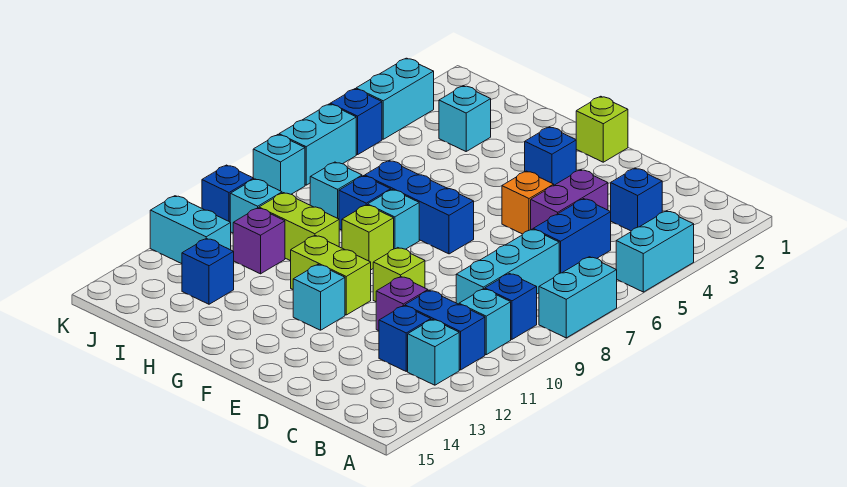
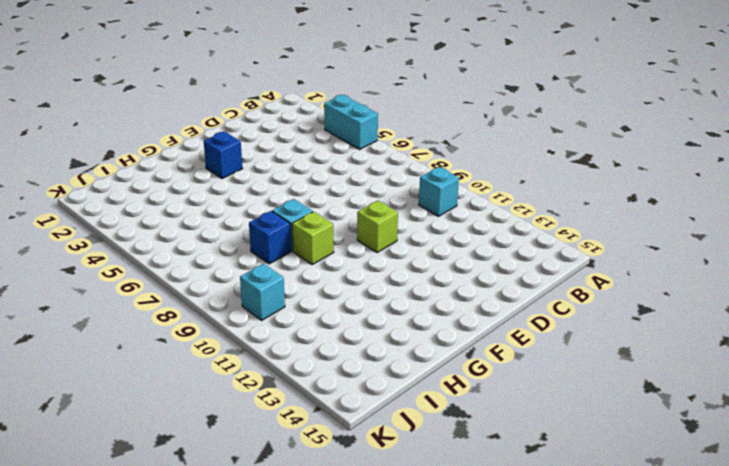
none -> cyan 1x2 brick [539,257,617,338]
none -> blue 1x1 brick [485,273,537,339]
none -> blue 1x2 brick [405,290,485,370]
none -> cyan 1x1 brick [408,319,459,385]

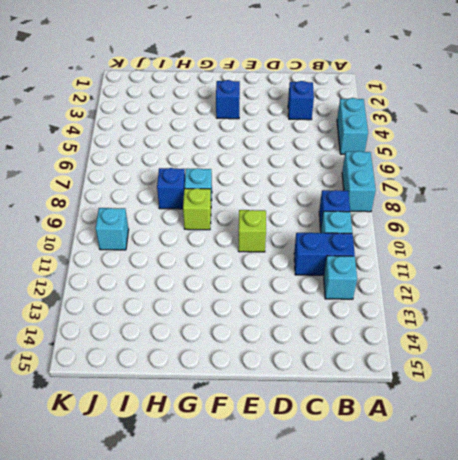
none -> blue 1x2 brick [533,199,611,273]
none -> cyan 1x3 brick [456,229,559,304]
none -> blue 1x1 brick [379,306,431,371]
none -> purple 1x2 brick [531,170,608,229]

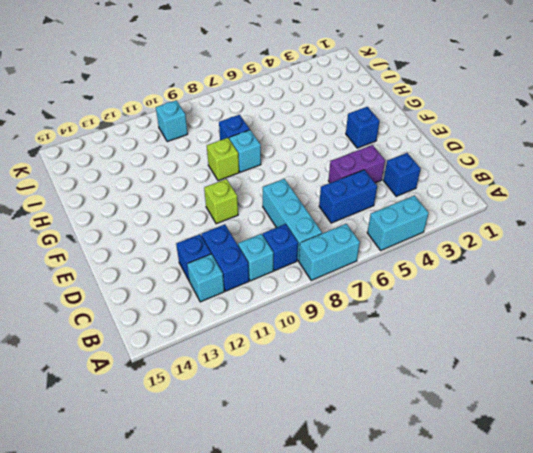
cyan 1x3 brick [263,179,322,261] -> cyan 1x3 brick turned to [456,229,559,304]
none -> purple 1x1 brick [376,277,428,331]
none -> orange 1x1 brick [502,171,554,234]
none -> lime 1x1 brick [576,96,628,162]
none -> blue 1x3 brick [365,160,474,254]

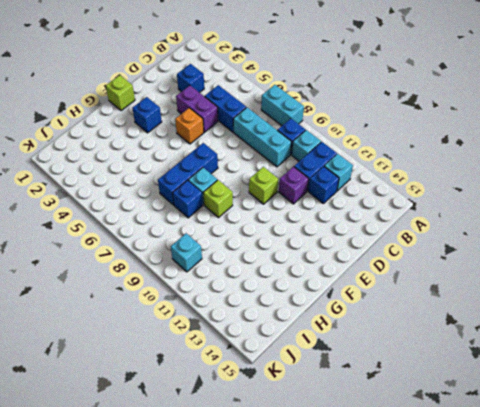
none -> cyan 1x2 brick [616,211,694,292]
none -> lime 1x2 brick [291,236,371,315]
none -> cyan 1x1 brick [293,264,345,330]
none -> lime 1x2 brick [259,193,339,261]

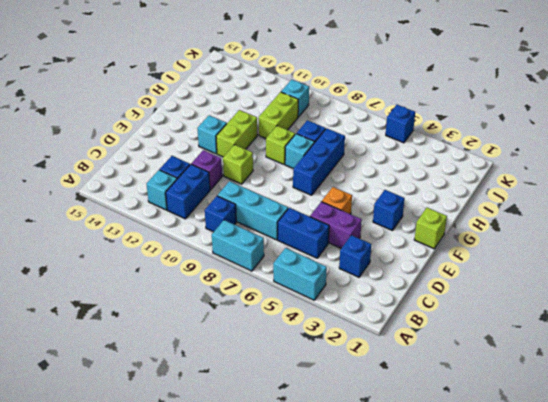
none -> cyan 1x1 brick [459,289,511,355]
none -> cyan 1x1 brick [439,86,491,151]
none -> cyan 1x1 brick [310,162,362,219]
none -> purple 1x1 brick [233,208,285,274]

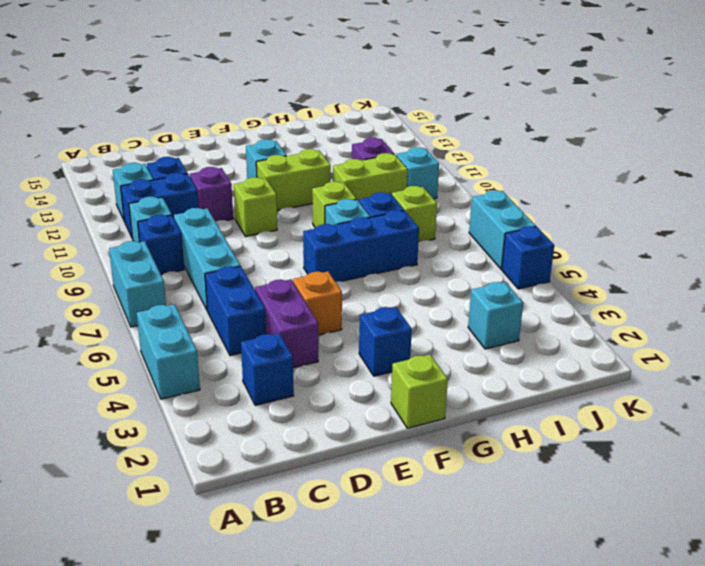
lime 1x1 brick [392,186,437,243] -> cyan 1x1 brick [310,162,362,219]
none -> blue 1x1 brick [182,238,234,304]
none -> cyan 1x2 brick [150,196,231,264]
none -> cyan 1x2 brick [356,58,434,139]
none -> cyan 1x1 brick [253,135,305,194]

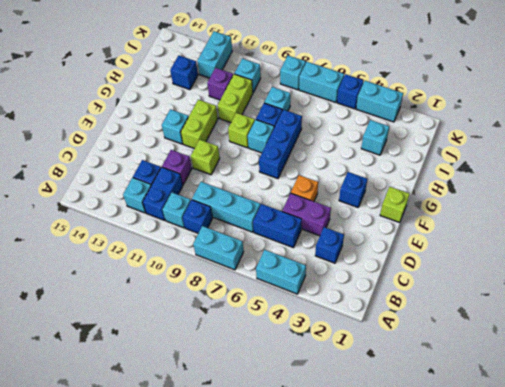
none -> blue 1x1 brick [202,165,254,222]

